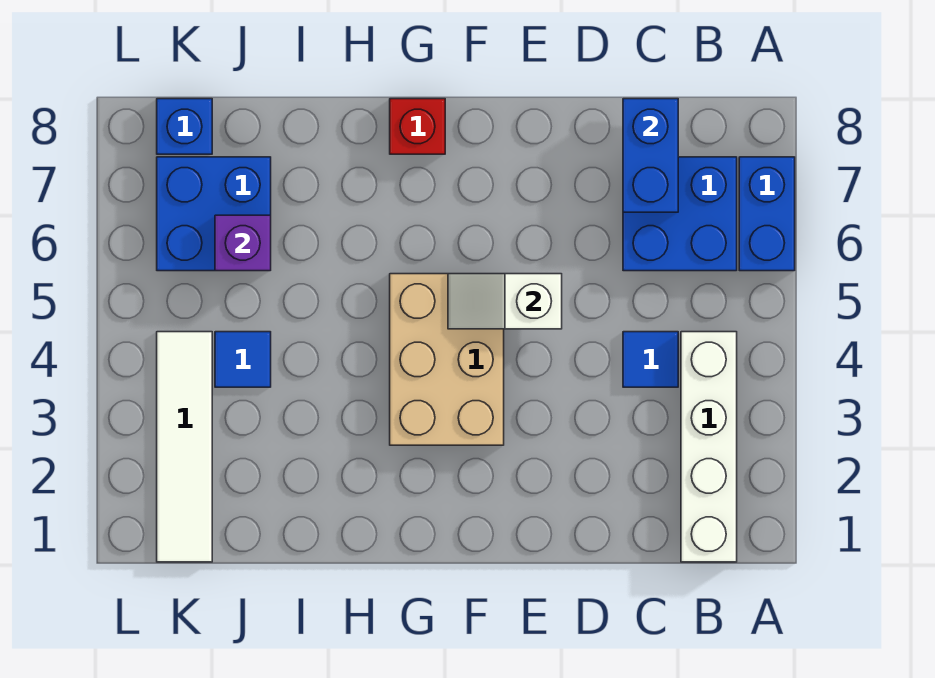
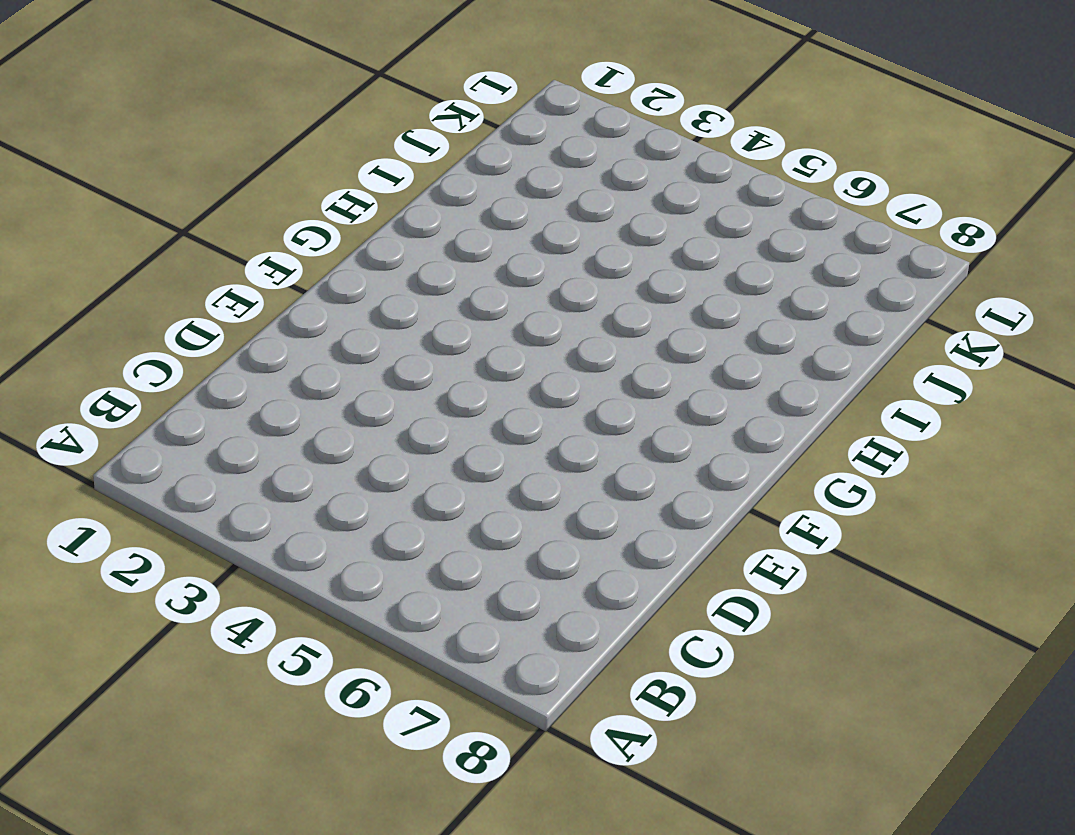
none -> blue 1x2 brick [739,157,795,271]
none -> white 1x4 brick [681,332,737,562]
none -> blue 2x2 brick [623,157,737,271]

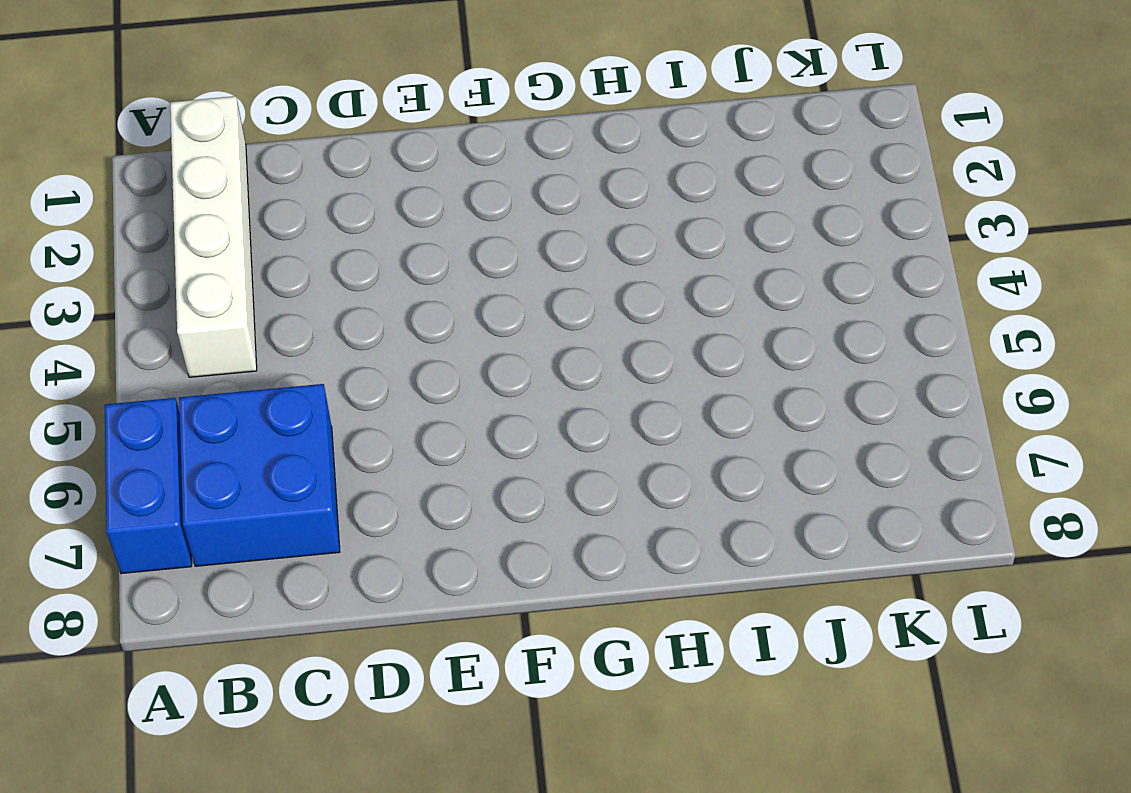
none -> blue 1x1 tile [623,332,678,387]
none -> tan 2x3 brick [390,274,504,445]
none -> red 1x1 brick [390,99,445,154]

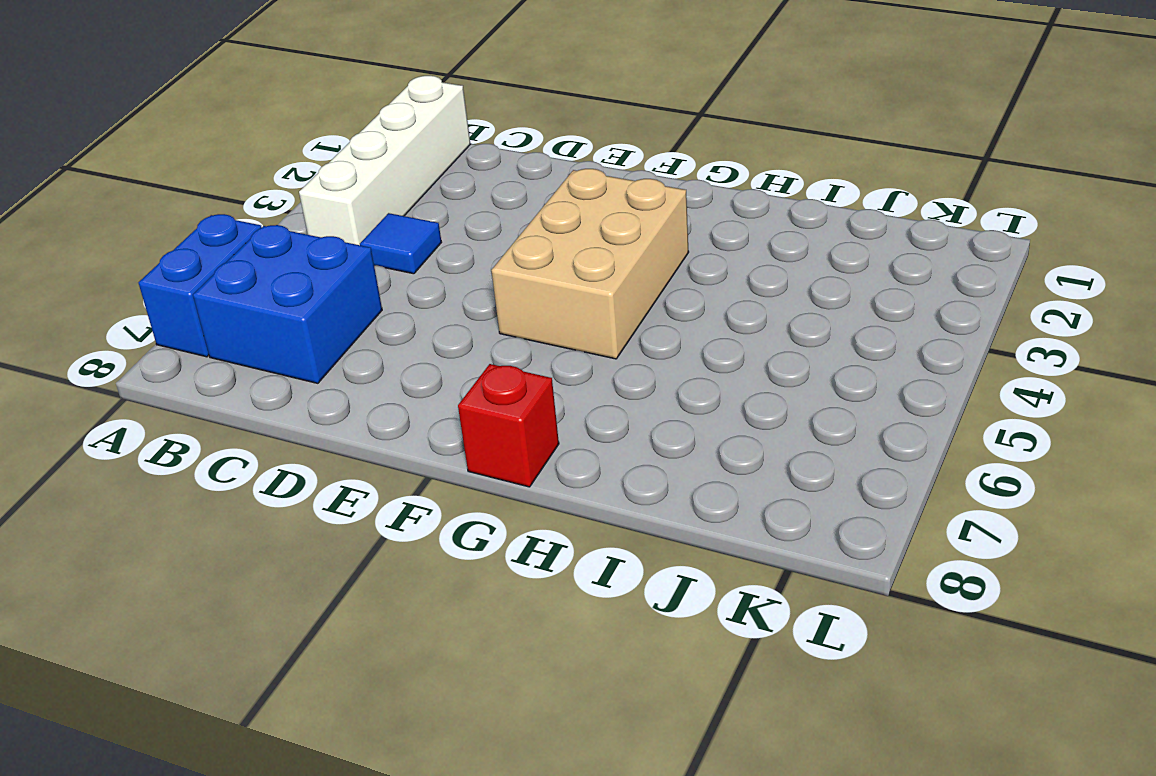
none -> blue 1x1 tile [215,332,271,387]
none -> blue 2x2 brick [157,157,271,271]
none -> white 1x4 tile [157,332,212,562]

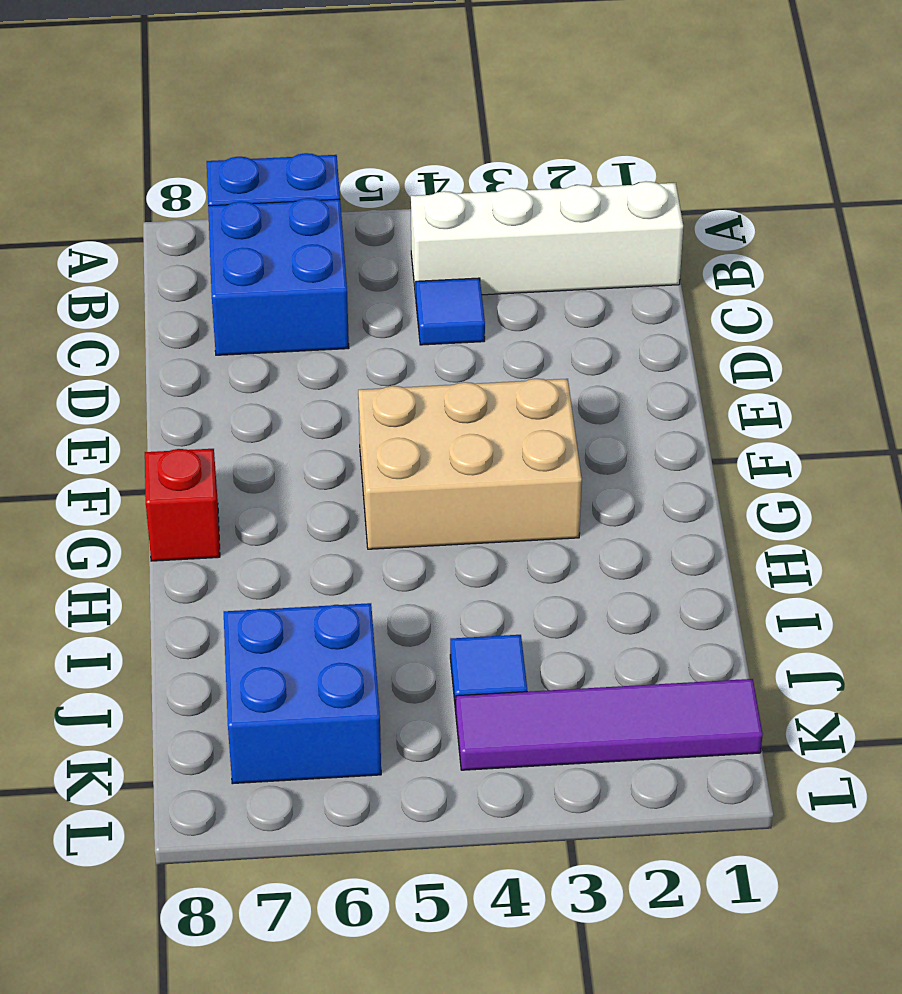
purple 1x4 tile [456,679,763,770] -> white 1x4 tile [157,332,212,562]
none -> blue 1x1 brick [157,99,212,154]
none -> blue 1x2 brick [623,99,678,212]
none -> white 1x2 slope [448,274,562,329]

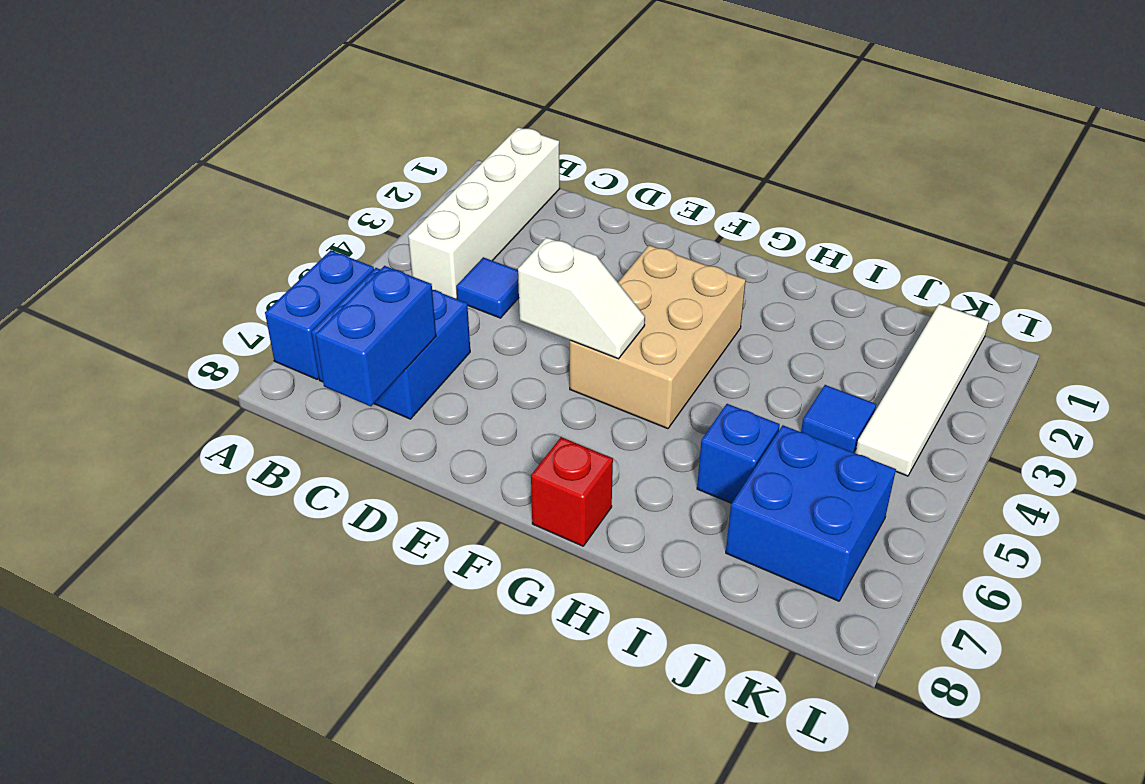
blue 1x1 brick [697,404,780,503] -> blue 1x1 brick moved to [157,99,212,154]
none -> purple 1x1 brick [215,215,271,271]

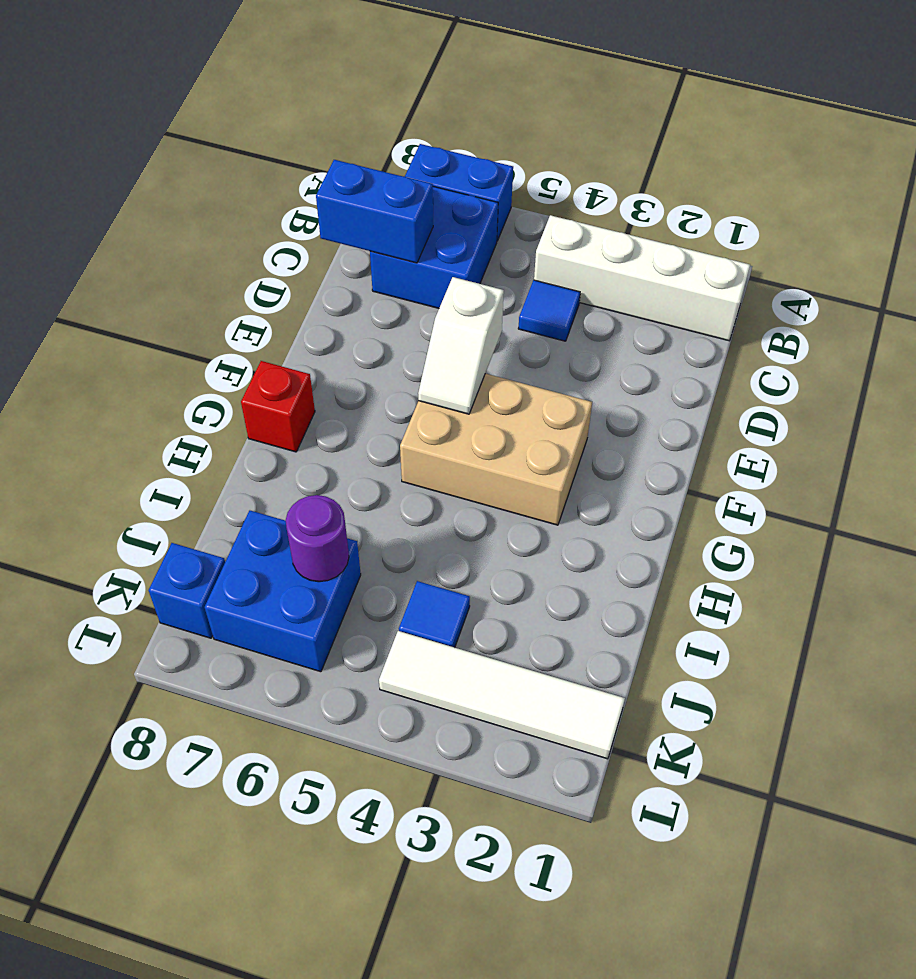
purple 1x1 round brick [286,495,349,582] -> purple 1x1 brick [215,215,271,271]

